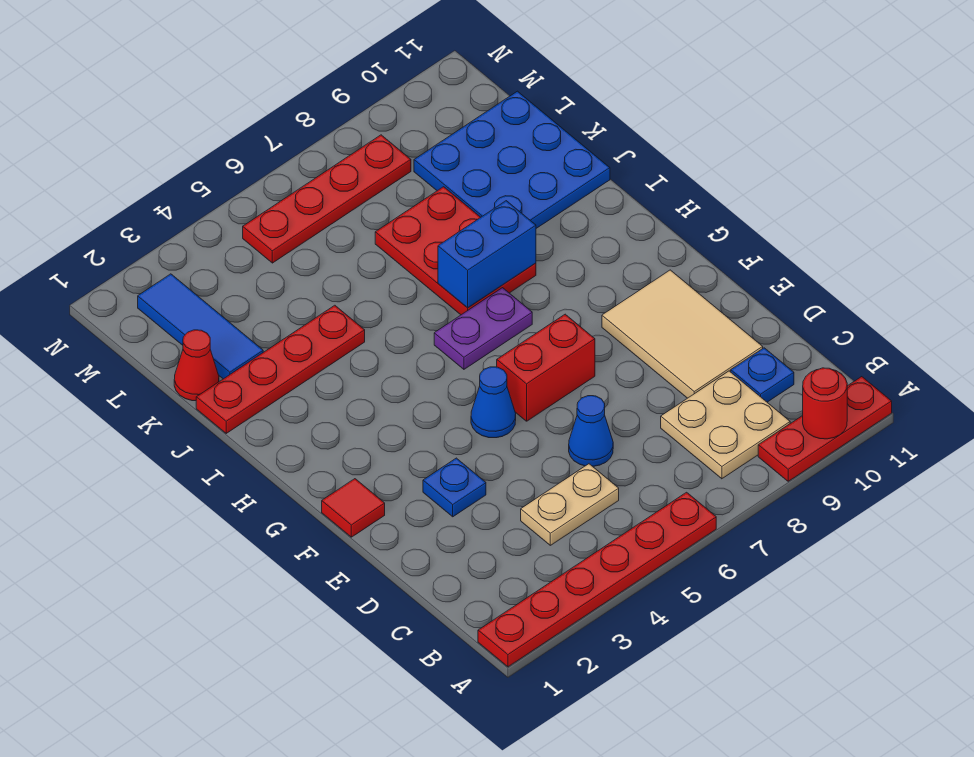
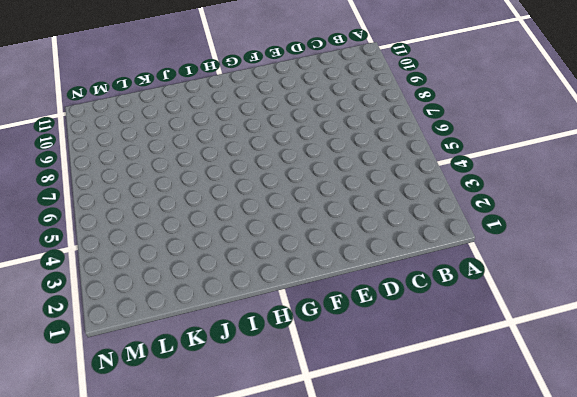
none -> red 1x6 plate [478,492,716,667]
none -> red 1x3 plate [758,377,892,481]
none -> tan 2x2 plate [661,371,790,479]

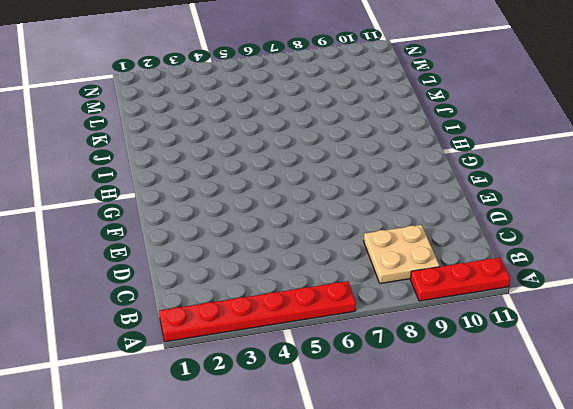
none -> tan 1x2 plate [521,464,619,545]
none -> blue 1x1 plate [731,348,794,402]
none -> blue 1x1 cone [569,396,613,466]

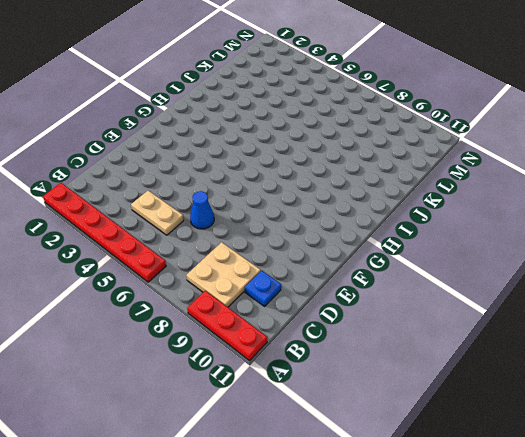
none -> tan 2x3 tile [602,270,763,398]
none -> blue 1x1 plate [423,458,486,517]
none -> red 1x1 tile [322,479,385,537]

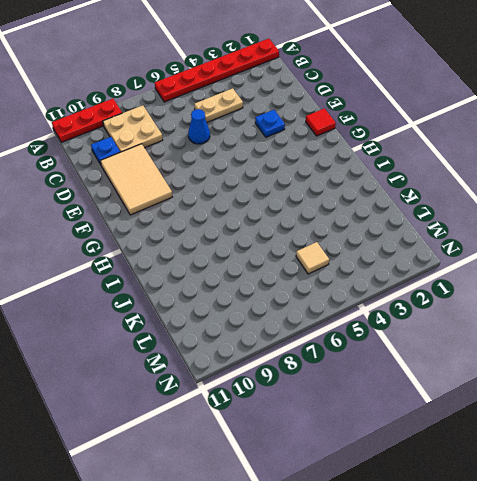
tan 1x1 tile [296,242,329,274] -> none
none -> blue 1x1 cone [471,367,516,438]
none -> red 1x2 brick [497,314,595,421]
none -> purple 1x2 plate [434,288,532,369]

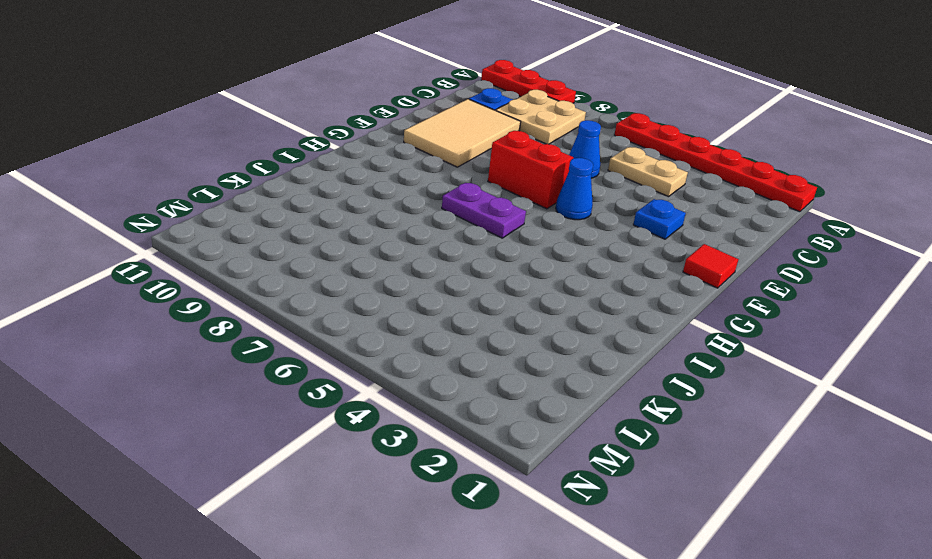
none -> red 2x3 plate [375,187,536,315]
none -> red 1x4 plate [196,305,365,433]
none -> blue 3x3 plate [414,91,610,228]

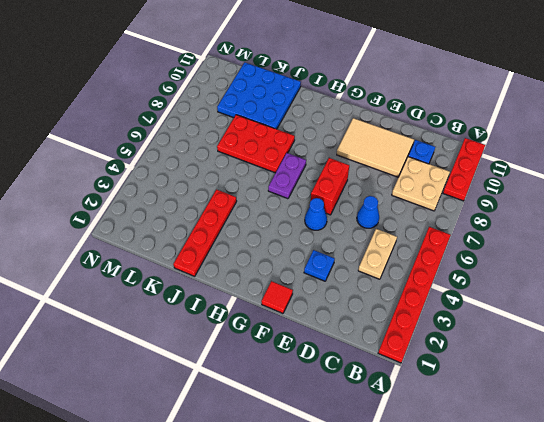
none -> red 1x1 cone [174,330,219,401]
none -> blue 1x3 tile [138,274,263,379]
none -> red 1x4 plate [243,135,411,263]

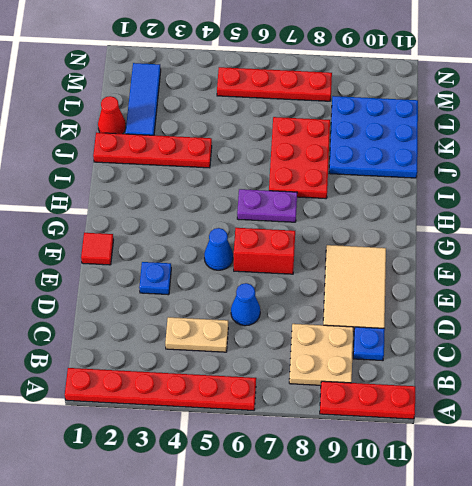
none -> red 1x1 round brick [803,368,847,439]
none -> blue 1x2 brick [438,201,536,308]

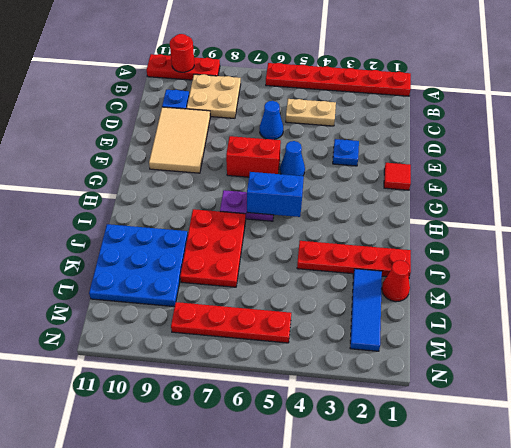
blue 1x2 brick [247,172,304,217] -> blue 1x2 brick moved to [438,201,536,308]

